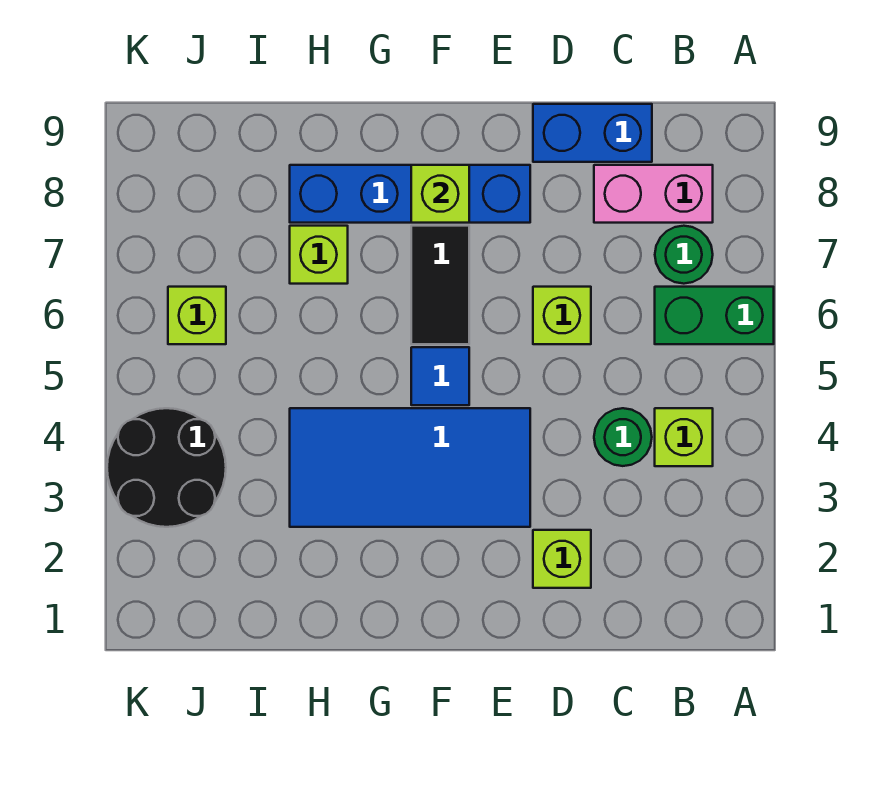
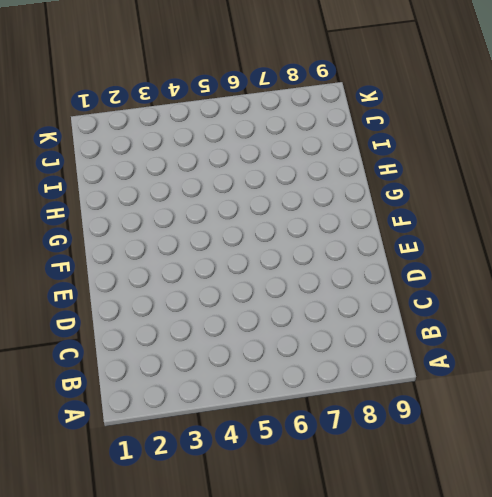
none -> green 1x2 brick [655,287,774,344]
none -> lime 1x1 brick [655,408,713,466]
none -> green 1x1 round brick [655,226,713,284]

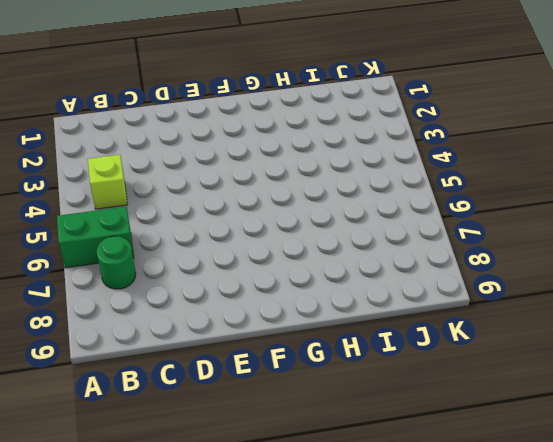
none -> pink 1x2 brick [594,165,713,223]
none -> green 1x1 round brick [594,408,652,466]
none -> blue 1x2 brick [533,104,652,162]

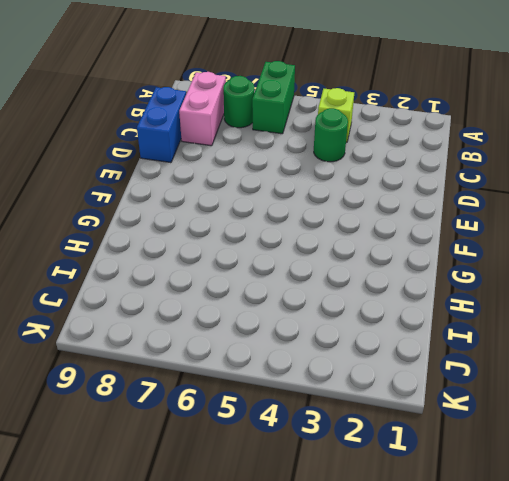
none -> lime 1x1 brick [533,530,591,588]
none -> lime 1x1 brick [533,287,591,344]
none -> blue 2x4 tile [290,408,530,527]

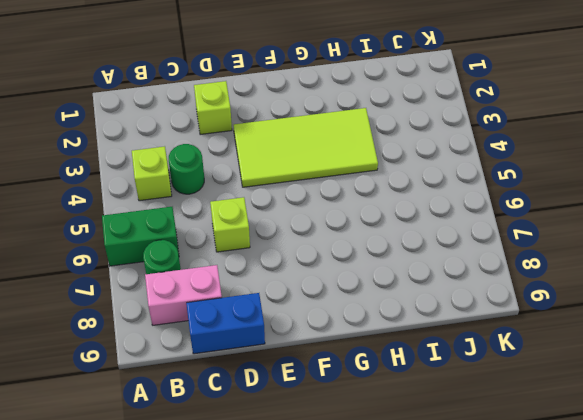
lime 2x4 tile [233,108,378,187] -> blue 2x4 tile [290,408,530,527]
none -> blue 1x4 brick [290,165,530,223]
none -> blue 1x1 tile [411,347,469,405]
none -> black 1x2 tile [411,226,469,344]

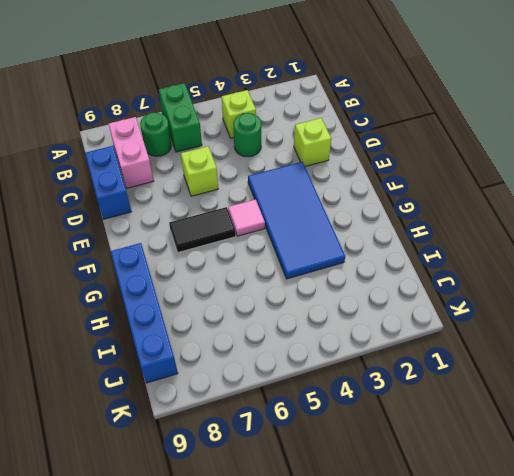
pink 1x1 tile [228,199,265,236] -> blue 1x1 tile [411,347,469,405]
blue 1x4 brick [111,243,178,383] -> blue 1x4 brick moved to [290,165,530,223]
none -> lime 1x1 brick [290,226,348,284]
none -> black 2x2 round brick [107,408,226,527]
none -> lime 1x1 brick [168,287,226,344]

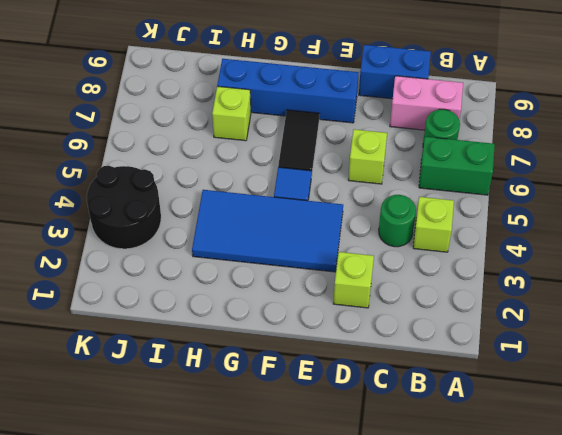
none -> lime 1x1 brick [168,287,226,344]
none -> lime 1x1 brick [411,165,469,223]

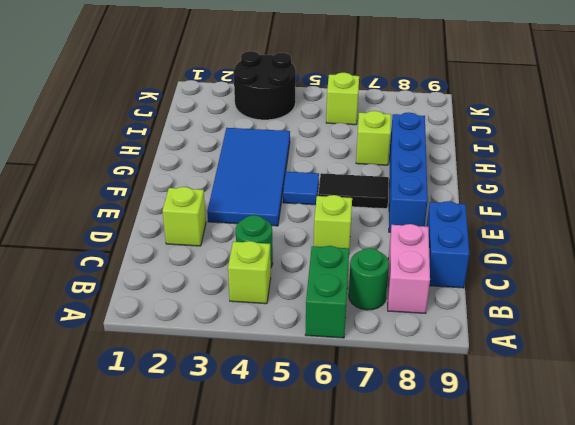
none -> lime 1x1 brick [411,165,469,223]

